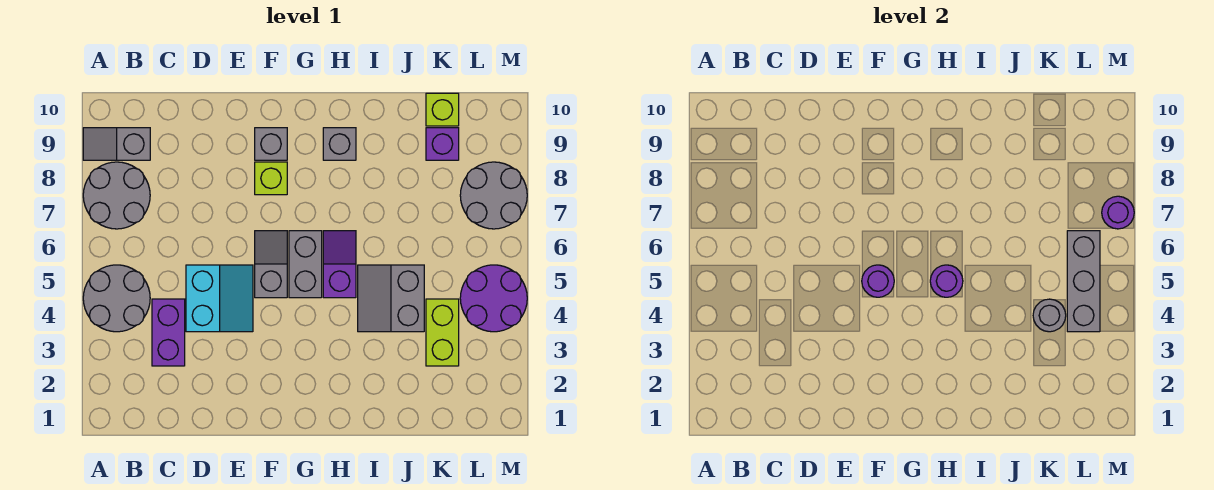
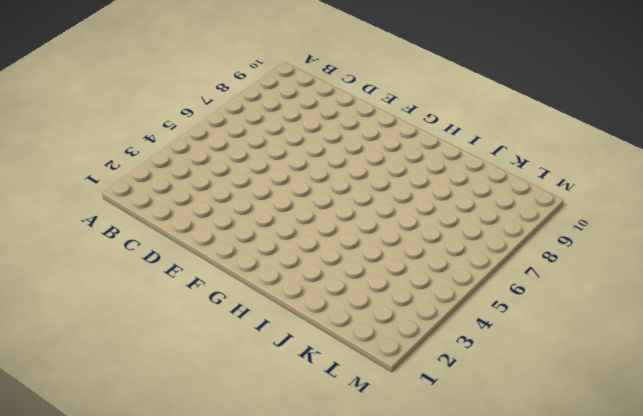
none -> grey 2x2 round brick [83,265,150,332]
none -> grey 2x2 round brick [83,162,150,229]
none -> grey 1x2 slope [83,128,150,160]

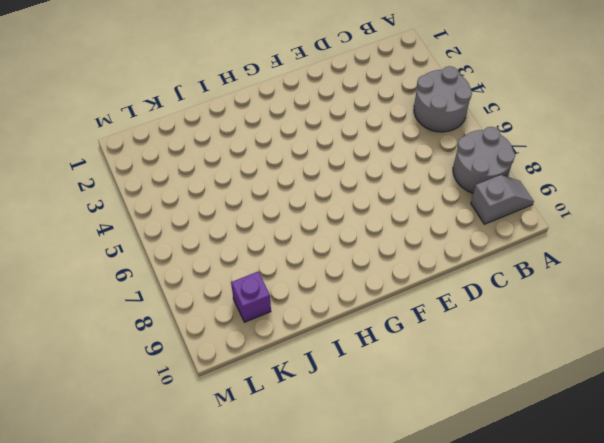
none -> purple 1x2 brick [152,299,185,366]
none -> cyan 2x2 slope [186,265,253,332]
none -> grey 1x2 slope [255,231,287,298]

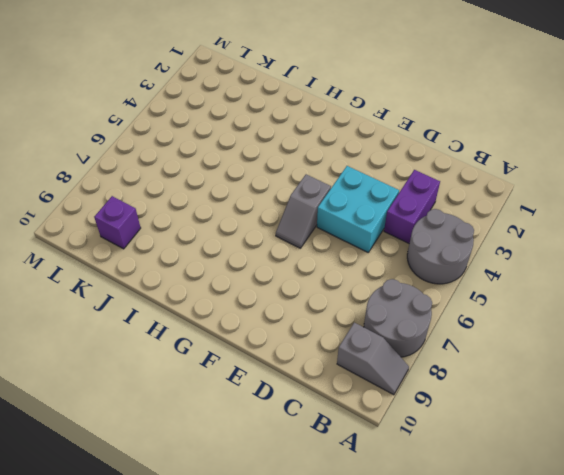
cyan 2x2 brick [317,166,399,252] -> cyan 2x2 slope [186,265,253,332]
none -> lime 1x1 brick [255,162,287,195]
none -> grey 1x1 brick [255,128,287,160]
none -> grey 1x2 brick [289,231,322,298]

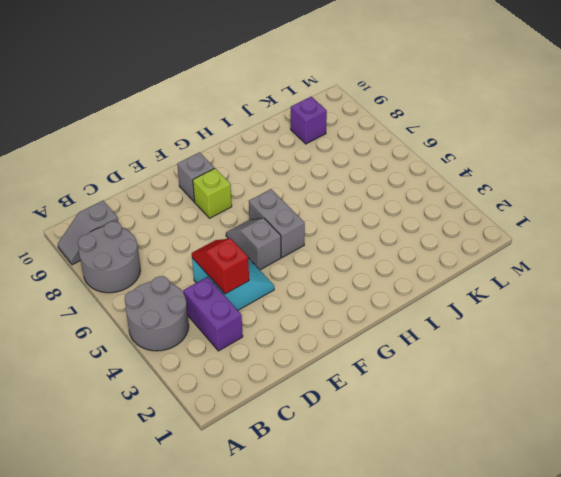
red 1x2 slope [192,239,249,294] -> none
none -> purple 1x2 slope [323,231,356,298]
none -> grey 1x1 brick [323,128,356,160]
none -> grey 2x2 slope [358,265,424,332]

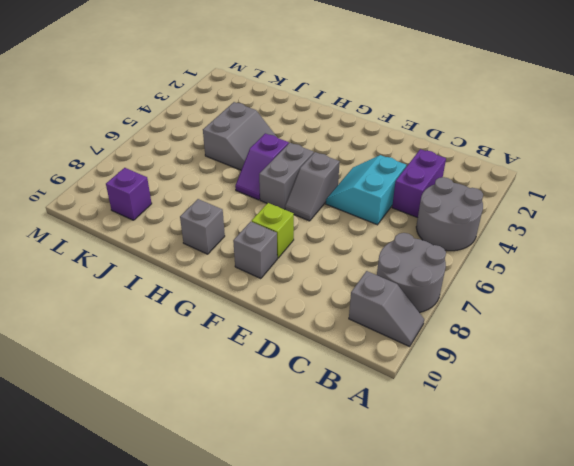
none -> lime 1x2 brick [426,299,459,366]
none -> lime 1x1 brick [426,93,459,126]
none -> purple 2x2 round brick [460,265,527,332]

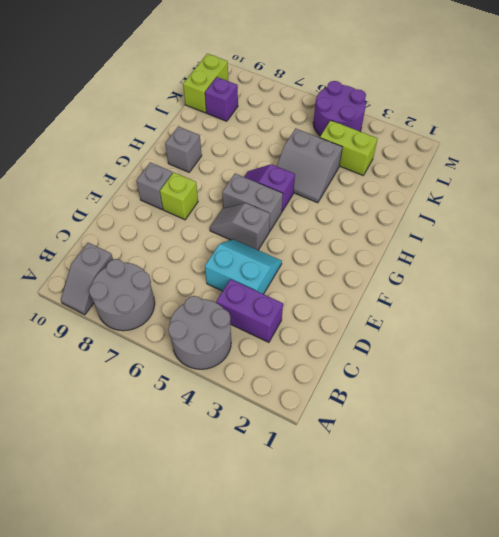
lime 1x2 brick [183,54,228,113] -> lime 1x1 brick [426,93,459,126]
none -> grey 2x2 round brick [460,162,527,229]
none -> purple 1x1 round brick [862,265,894,297]
none -> purple 1x1 round brick [930,265,963,297]

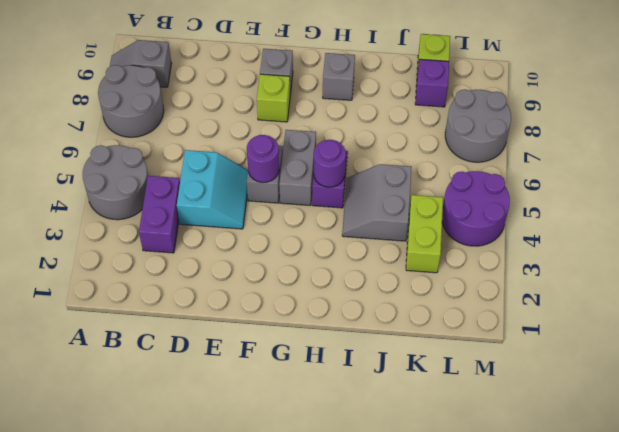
none -> grey 1x1 round brick [1033,299,1066,332]
none -> grey 1x3 brick [1067,231,1100,332]
none -> purple 1x1 round brick [1102,196,1134,229]

